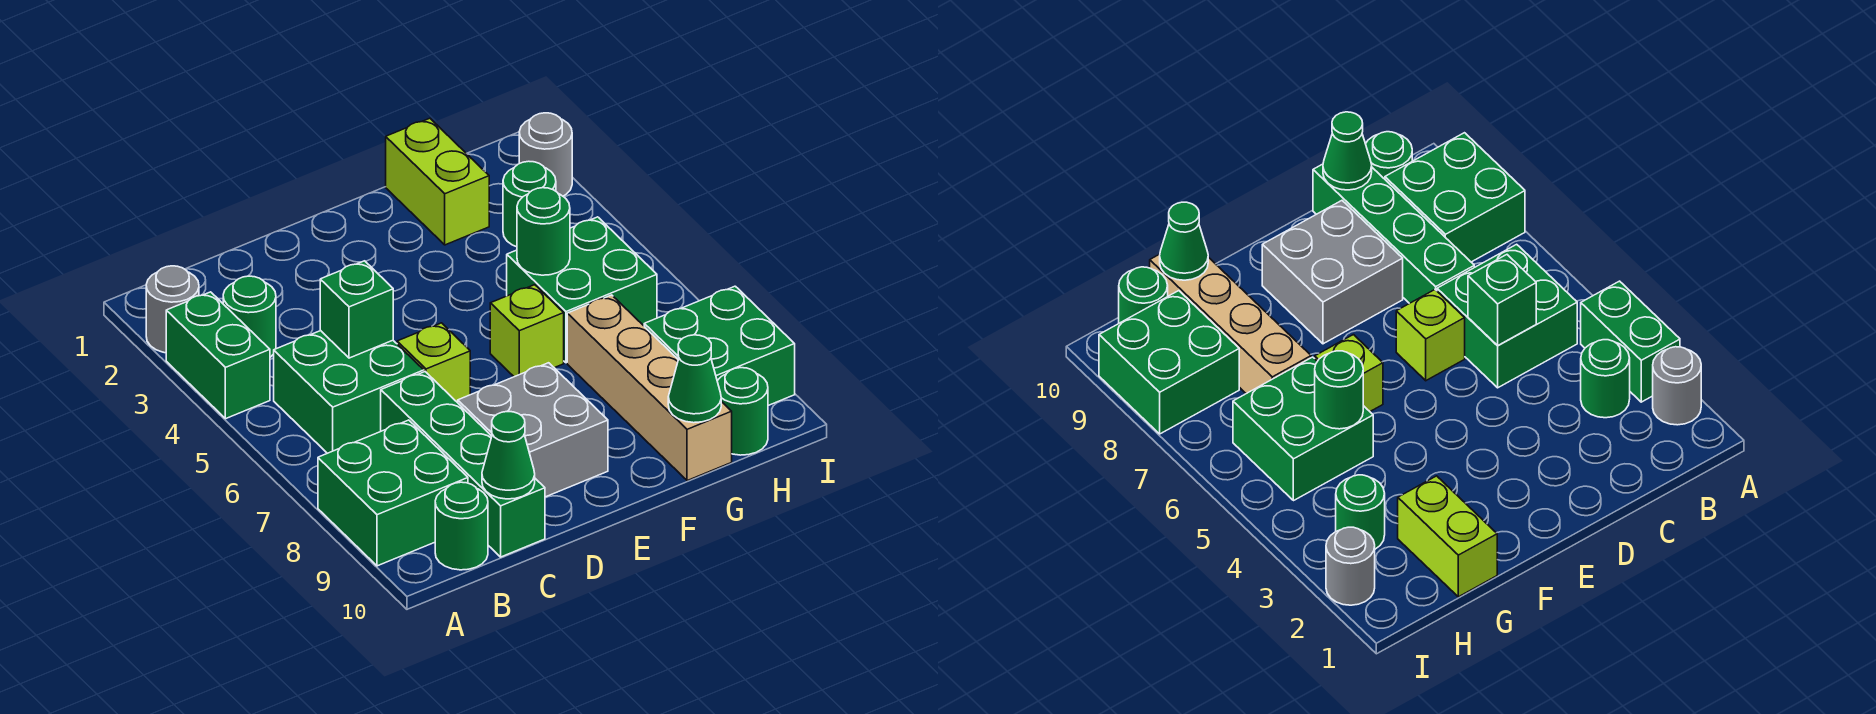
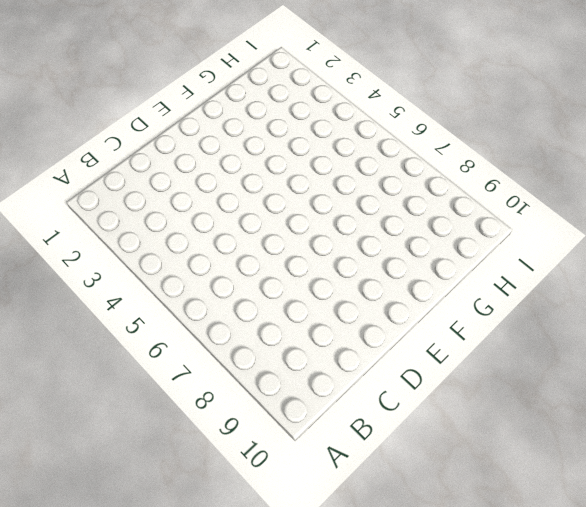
none -> grey 1x1 round brick [146,266,199,353]
none -> green 1x2 brick [166,292,270,419]
none -> green 2x2 brick [318,420,468,566]

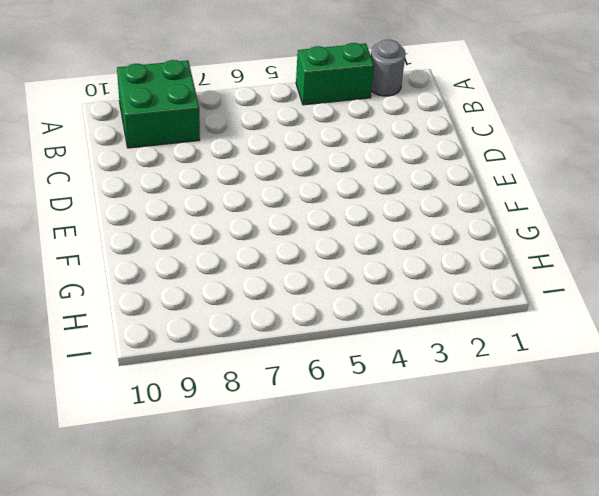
none -> green 1x1 round brick [223,276,276,357]
none -> green 2x2 brick [274,331,424,453]
none -> green 1x1 round brick [435,482,488,570]

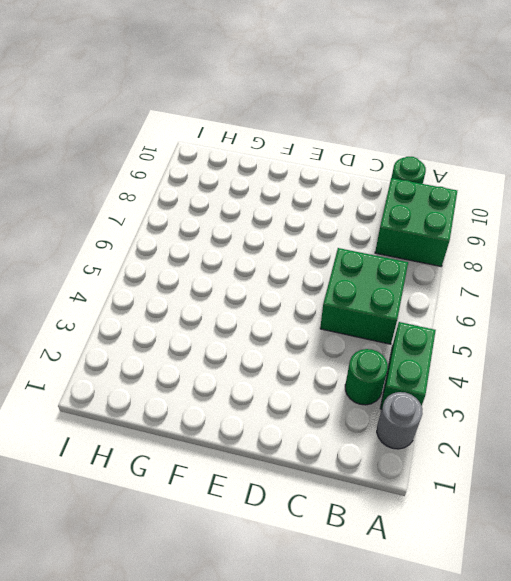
none -> green 1x4 brick [381,372,545,557]
none -> lime 1x1 brick [397,323,470,403]
none -> grey 2x2 brick [458,363,608,497]

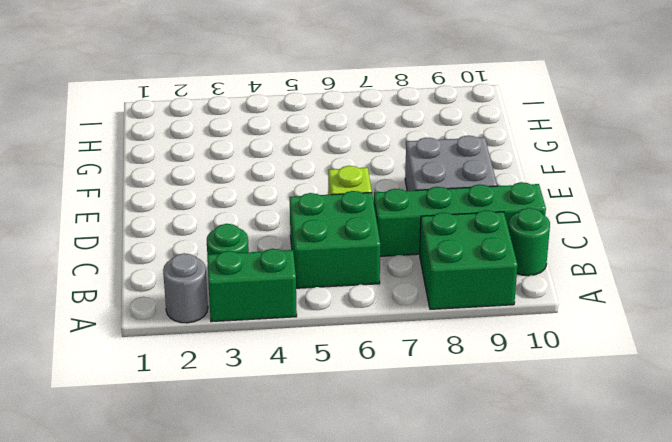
none -> lime 1x1 brick [490,285,564,377]
none -> lime 1x2 brick [386,118,489,245]
none -> green 2x2 brick [507,217,657,363]

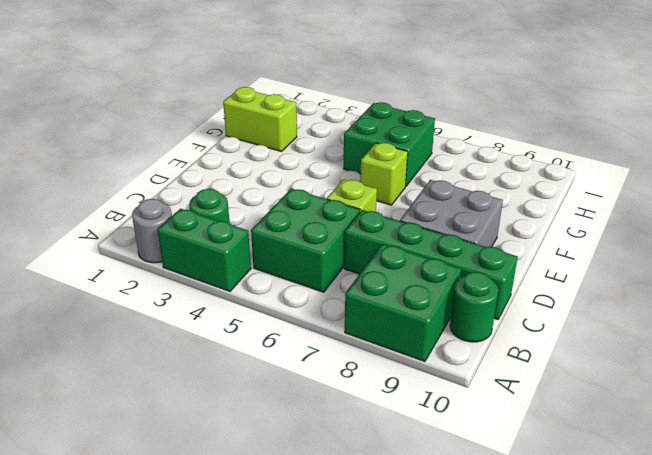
none -> tan 1x4 brick [567,295,732,481]
none -> green 1x1 round brick [503,161,556,247]
none -> green 2x2 brick [644,286,795,406]

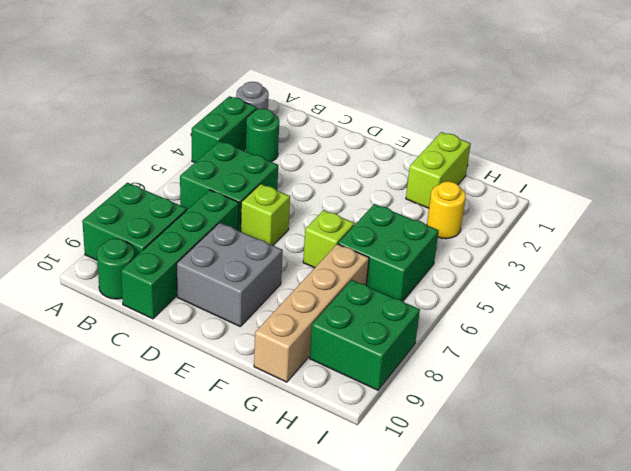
yellow 1x1 round brick [427,181,466,239] -> green 1x1 round brick [503,161,556,247]
none -> green 1x1 round brick [717,368,768,455]
none -> grey 1x1 round brick [519,113,572,196]
none -> green 1x1 brick [320,261,393,358]

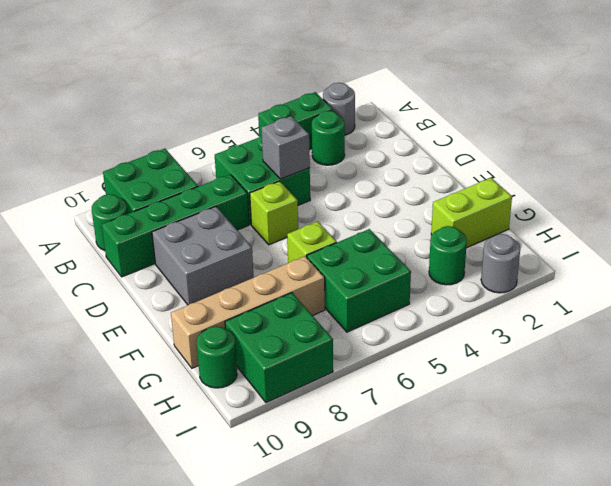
grey 1x1 brick [262,116,310,179] -> green 1x1 brick [320,261,393,358]
none -> green 1x1 cone [482,411,535,499]
none -> green 1x1 round brick [517,188,570,275]
none -> green 1x1 cone [668,335,721,423]

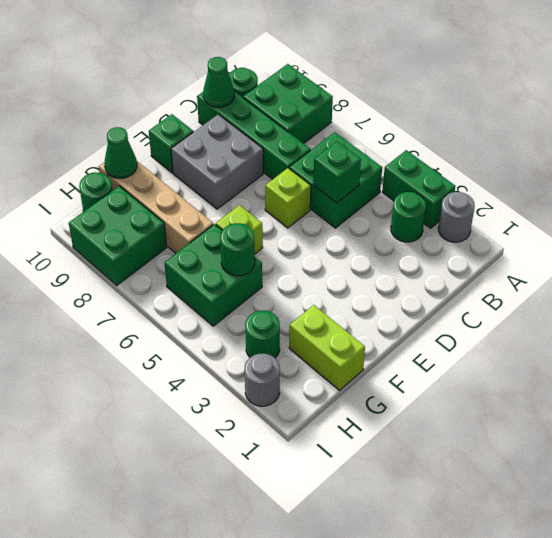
green 1x1 brick [149,114,193,173] -> none

